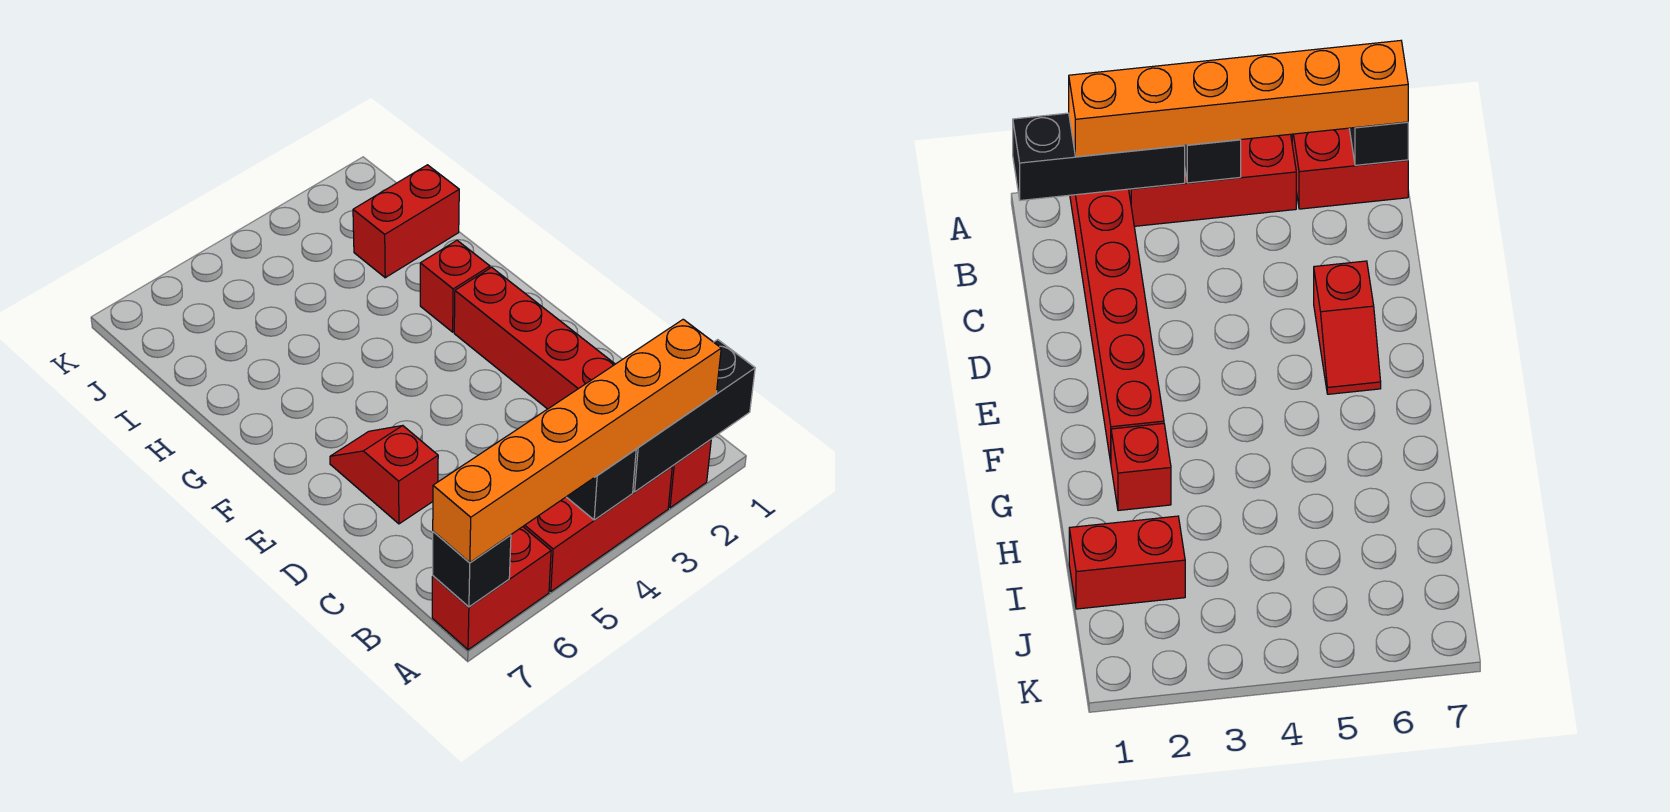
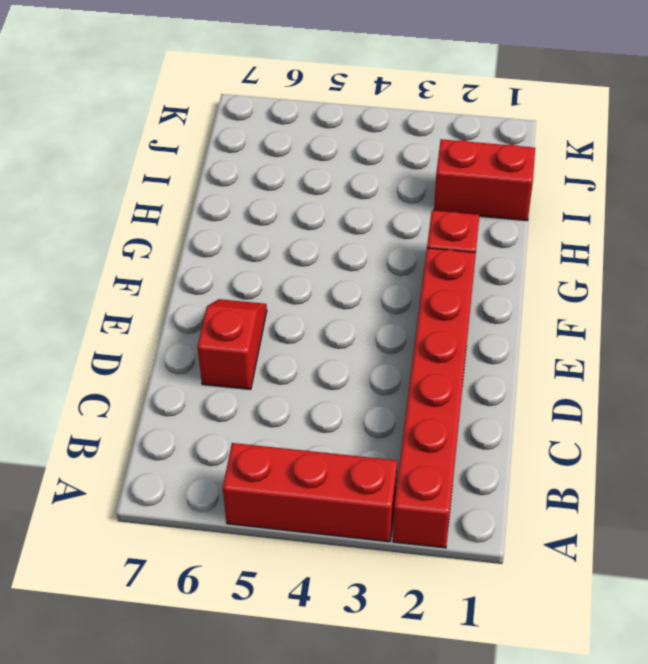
none -> red 1x2 brick [432,527,551,650]
none -> black 1x3 brick [633,340,755,492]

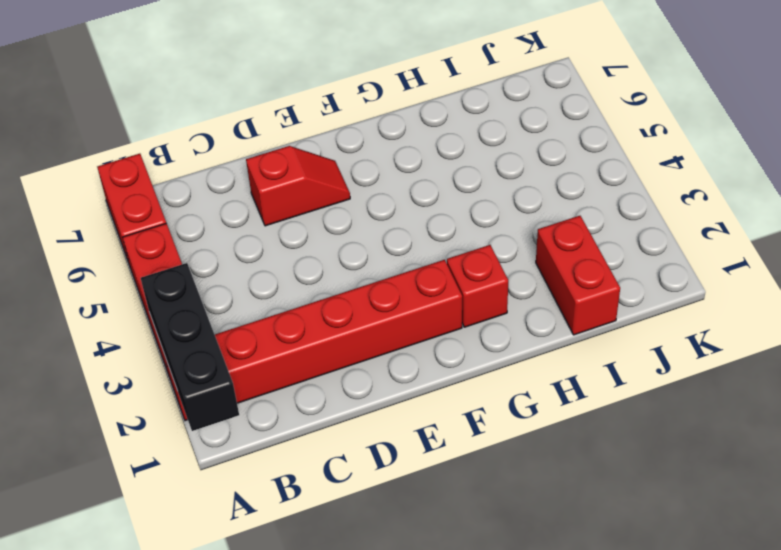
none -> black 1x1 brick [567,449,636,520]
none -> black 1x1 brick [433,531,511,607]

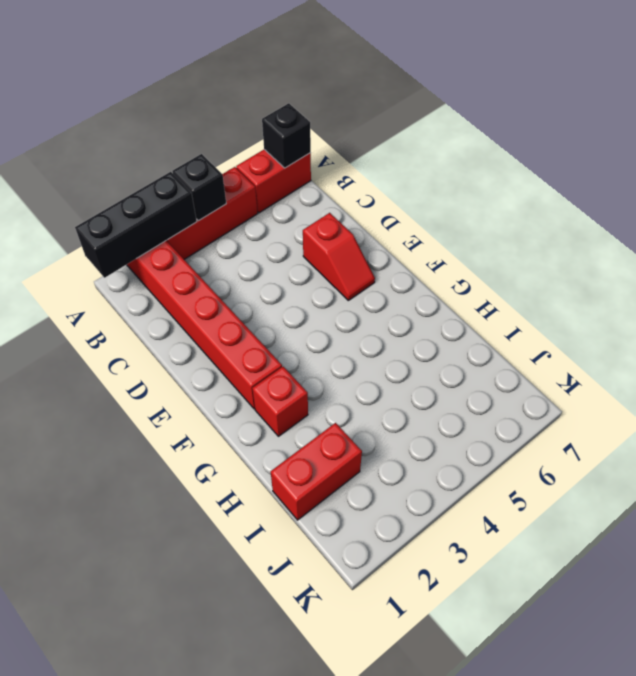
none -> orange 1x6 brick [433,319,721,563]

